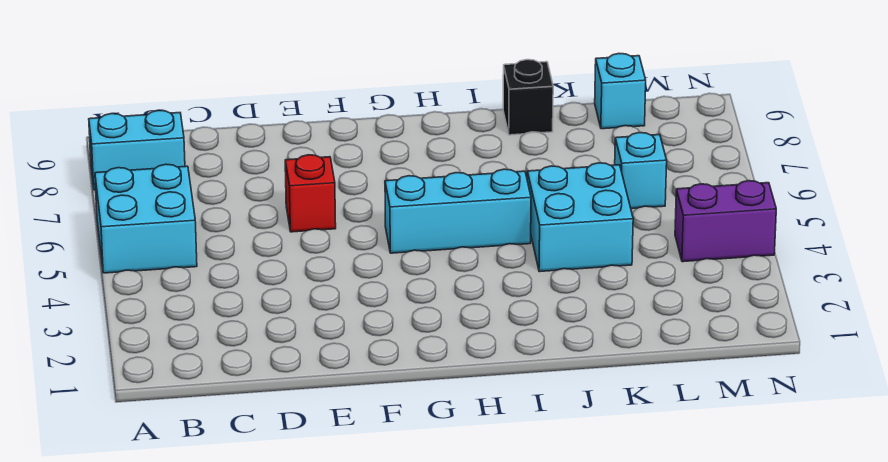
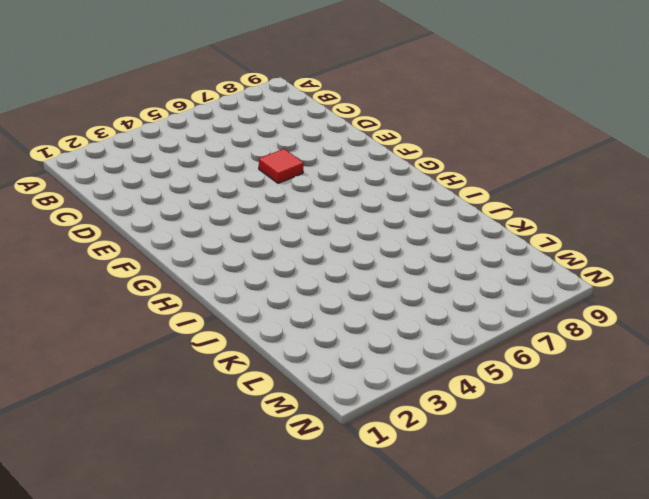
red 1x1 tile [259,149,304,183] -> red 1x1 brick [285,155,336,232]
none -> cyan 2x2 brick [95,164,197,273]
none -> cyan 1x2 brick [89,110,185,190]

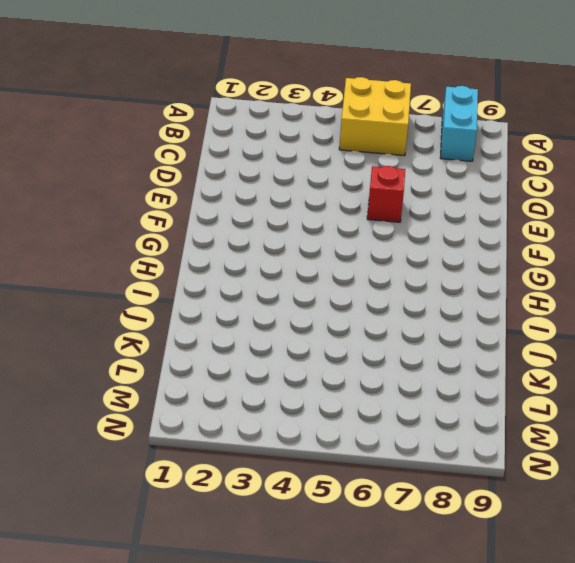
yellow 2x2 brick [339,77,411,156] -> cyan 2x2 brick [95,164,197,273]
none -> cyan 1x3 brick [385,169,531,253]
none -> cyan 2x2 brick [527,163,633,272]

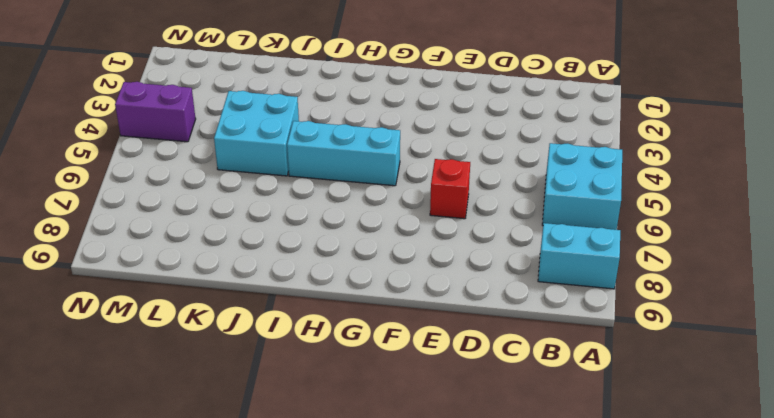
none -> black 1x1 brick [503,60,553,135]
none -> cyan 1x1 brick [615,133,667,209]

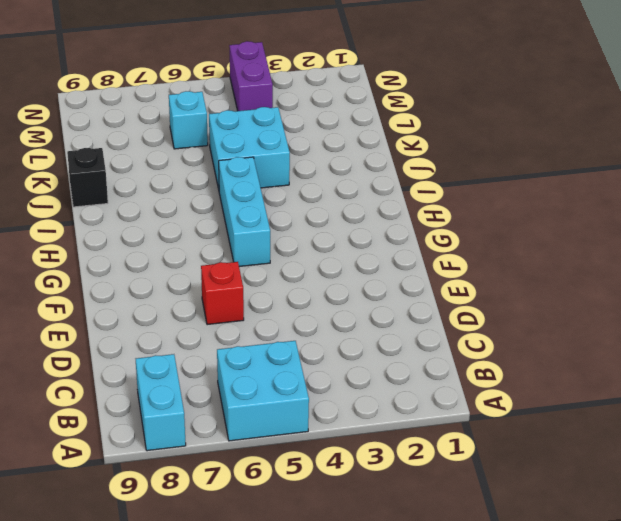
none -> cyan 1x1 brick [595,54,646,129]

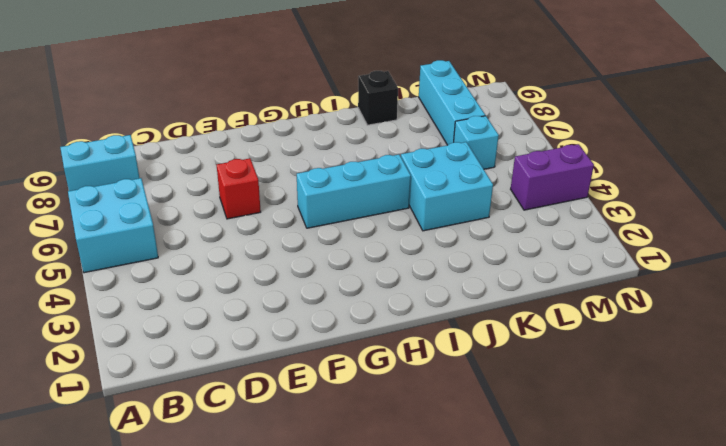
cyan 1x3 brick [419,60,485,145] -> cyan 1x1 brick [595,54,646,129]

